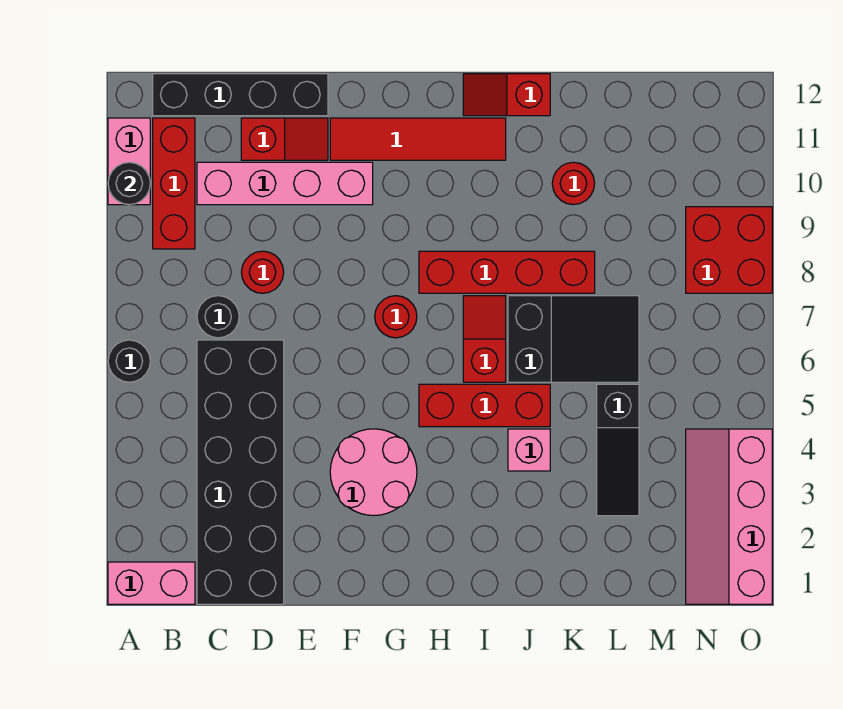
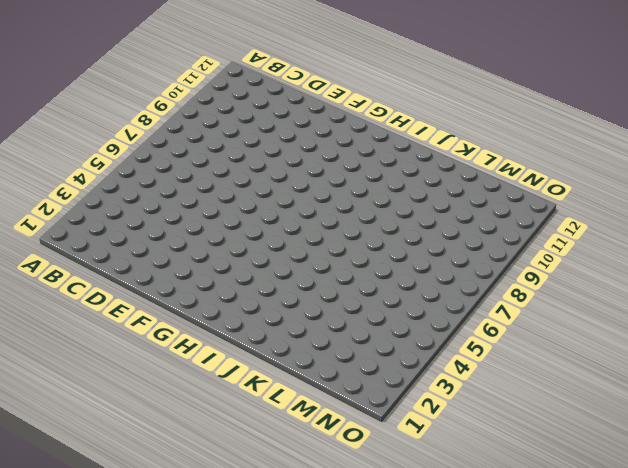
none -> pink 1x2 brick [108,562,195,604]
none -> black 1x1 round brick [108,340,150,382]
none -> pink 1x2 brick [108,118,150,205]

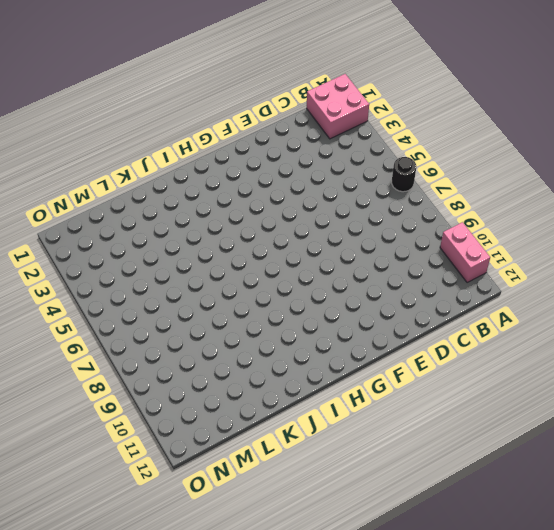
pink 2x2 brick [307,74,369,139] -> pink 1x2 brick [108,562,195,604]
none -> red 1x3 brick [153,118,195,249]
none -> black 1x4 brick [153,74,328,116]
none -> black 2x6 brick [197,340,284,604]

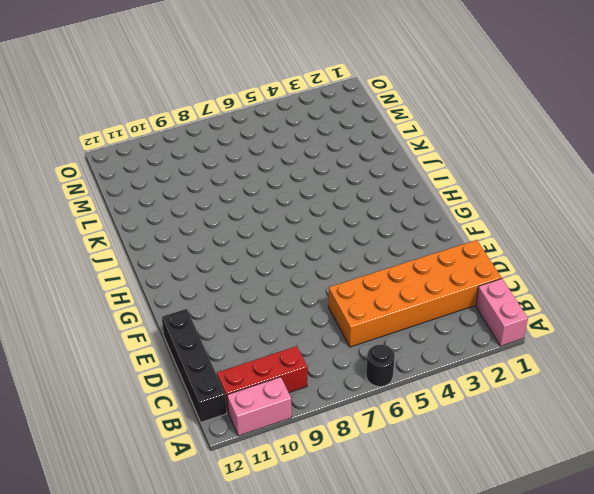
orange 2x6 brick [328,240,501,347] -> black 2x6 brick [197,340,284,604]
none -> black 1x1 round brick [197,296,239,338]
none -> pink 1x4 brick [197,162,373,205]
none -> red 1x1 round brick [241,251,284,293]

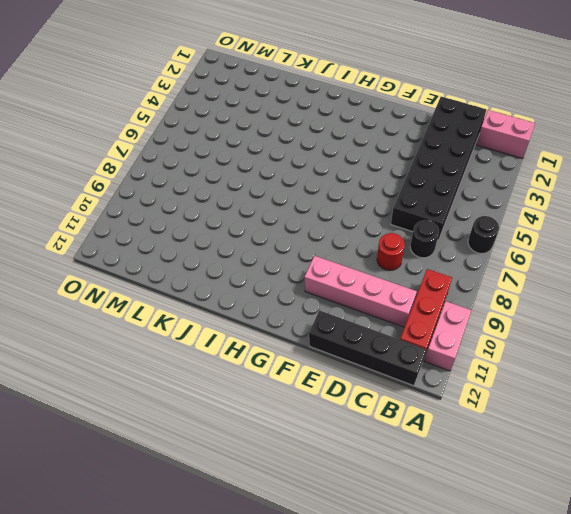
none -> red 1x2 slope [241,118,328,160]
none -> pink 2x2 round brick [330,429,417,516]
none -> red 1x4 tile [330,118,506,160]

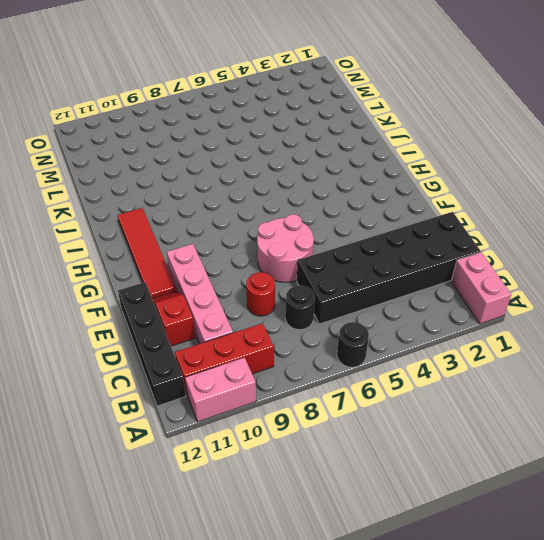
pink 2x2 round brick [257,214,314,282] -> pink 2x2 round brick moved to [330,429,417,516]
none -> red 1x1 round brick [375,296,417,338]
none -> red 1x3 brick [419,384,550,427]
none -> red 1x4 brick [419,251,595,293]

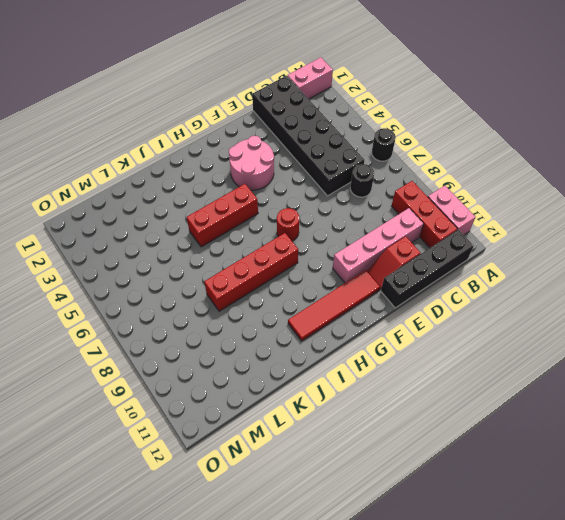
none -> red 1x1 round brick [241,251,284,293]
none -> red 1x2 slope [463,296,506,382]
none -> red 1x2 slope [463,74,550,116]

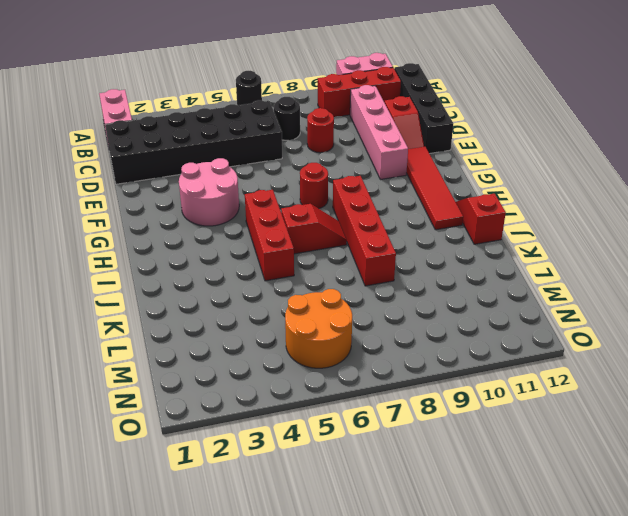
orange 2x2 round brick [285,289,352,368] -> none
none -> pink 1x1 brick [508,429,550,471]
none -> black 2x3 slope [508,296,639,382]
none -> red 1x1 round brick [552,162,595,205]

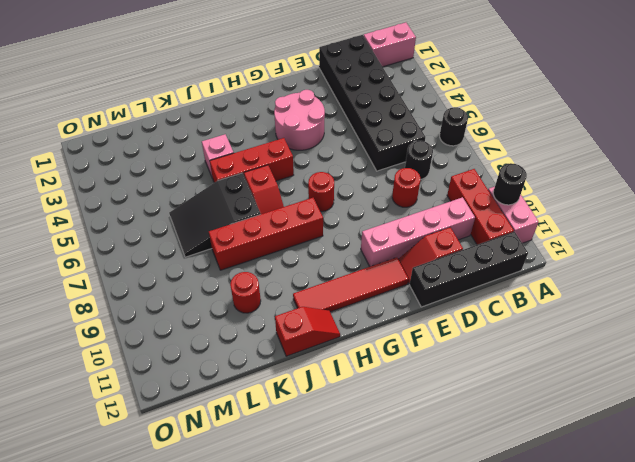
none -> black 1x3 slope [597,384,639,516]
none -> pink 2x4 slope [686,429,772,604]
none -> red 2x2 brick [686,207,772,293]

